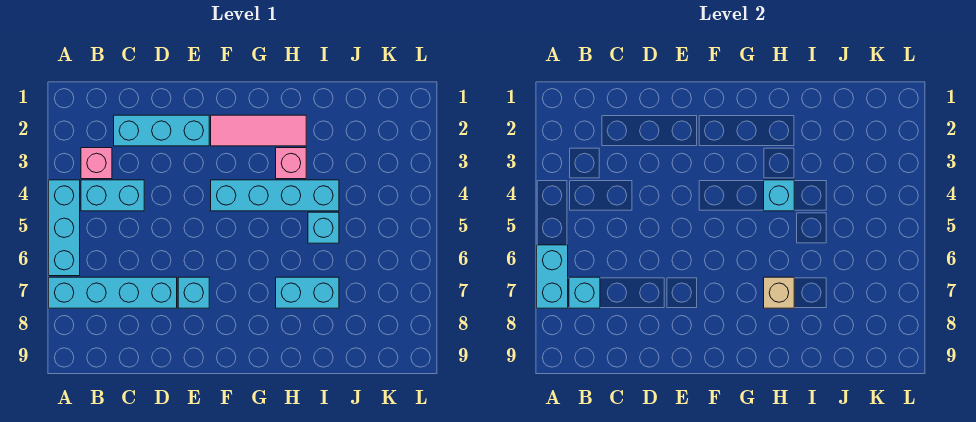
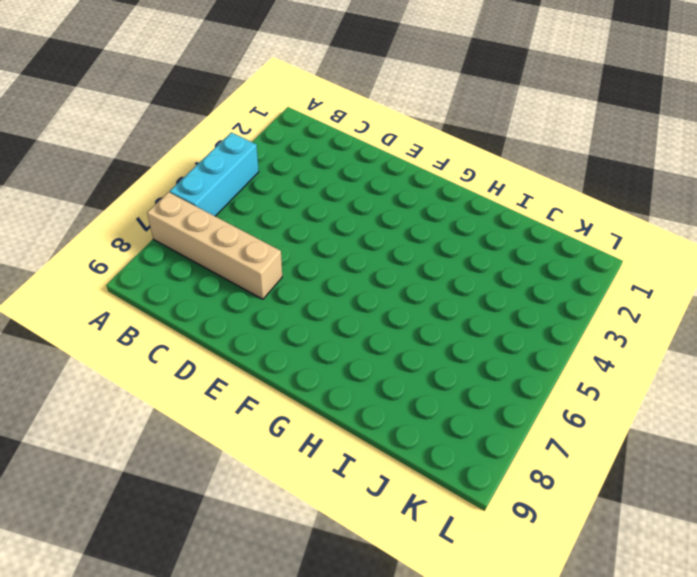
tan 1x4 brick [147,192,282,299] -> cyan 1x4 brick [49,277,177,308]
none -> pink 1x1 brick [81,148,112,179]
none -> cyan 1x2 brick [81,180,144,211]
none -> cyan 1x3 brick [114,115,209,146]

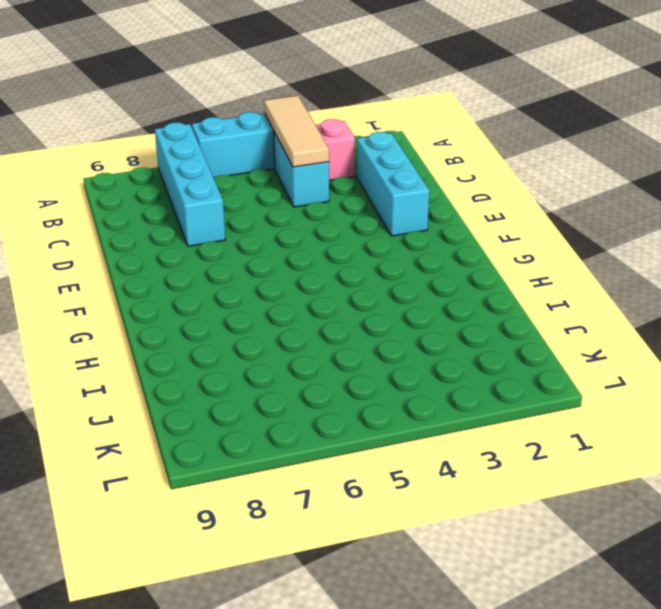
tan 1x3 tile [264,96,329,167] -> none
none -> cyan 1x1 brick [178,277,209,308]
none -> pink 1x3 tile [211,115,306,146]
none -> cyan 1x4 brick [211,180,339,211]

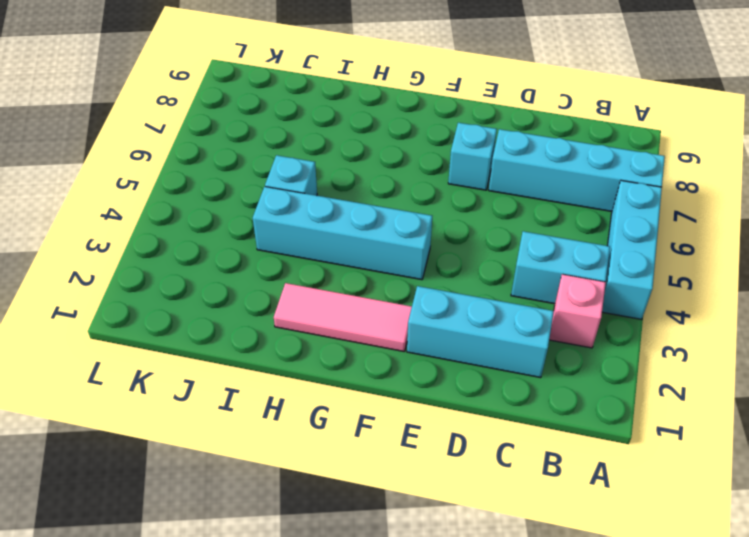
none -> pink 1x1 brick [276,148,306,179]
none -> cyan 1x2 brick [276,277,339,308]
none -> cyan 1x2 brick [537,245,568,308]

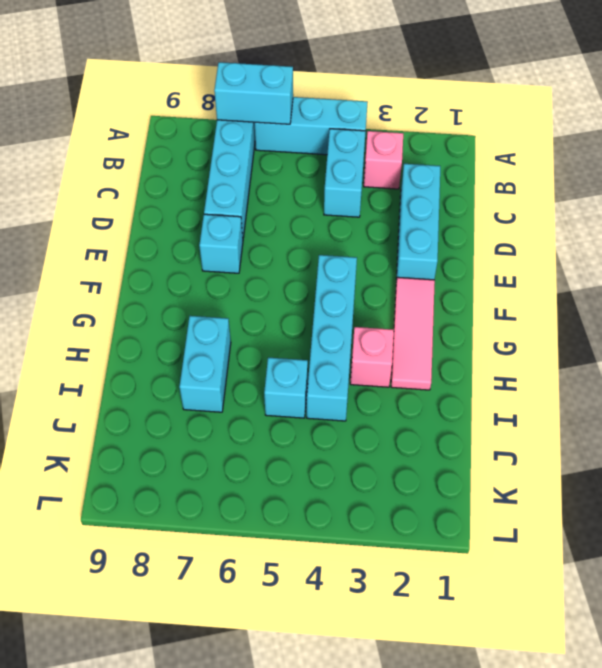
none -> cyan 1x1 brick [569,277,600,308]
none -> cyan 1x1 brick [764,180,794,211]
none -> tan 1x1 brick [764,277,794,308]

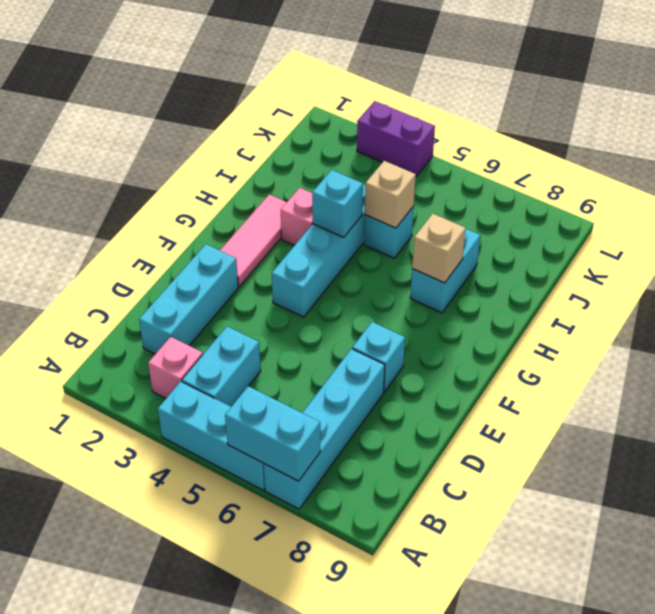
tan 1x1 brick [365,161,416,228] -> none
purple 1x2 brick [357,101,435,176] -> none
none -> cyan 1x1 brick [569,277,600,308]

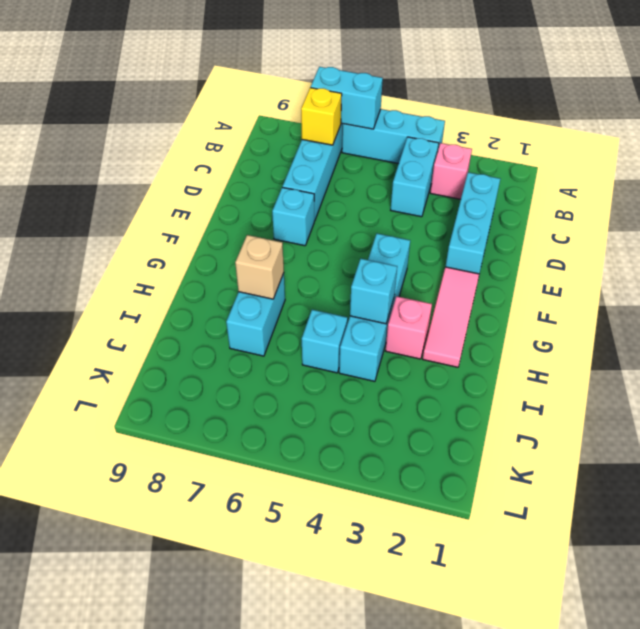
yellow 1x1 brick [301,88,342,145] -> cyan 1x1 brick [569,277,600,308]

